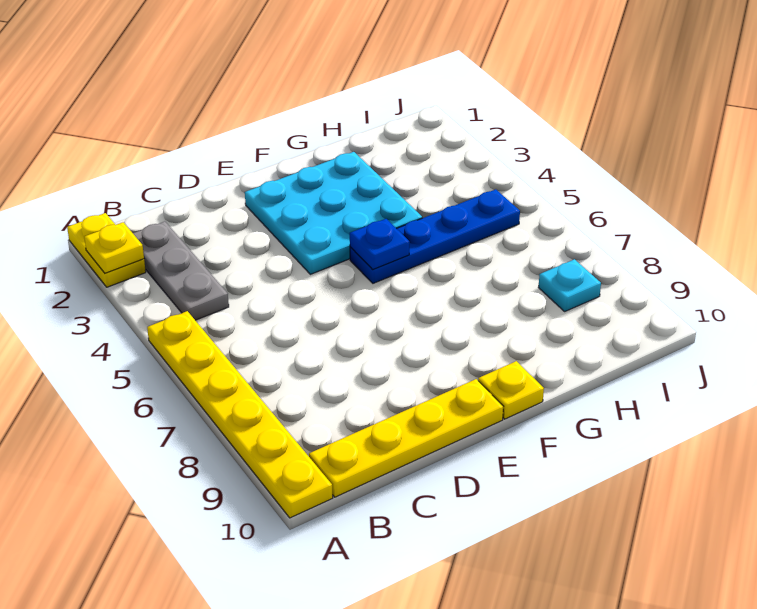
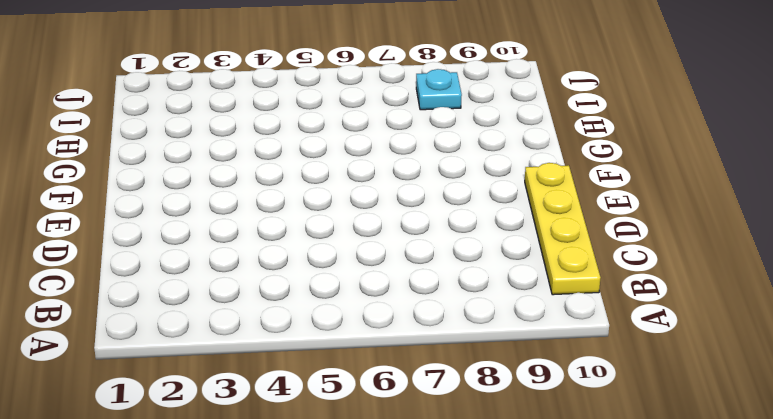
none -> yellow 1x2 plate [67,213,146,287]
none -> yellow 1x6 plate [147,311,333,518]

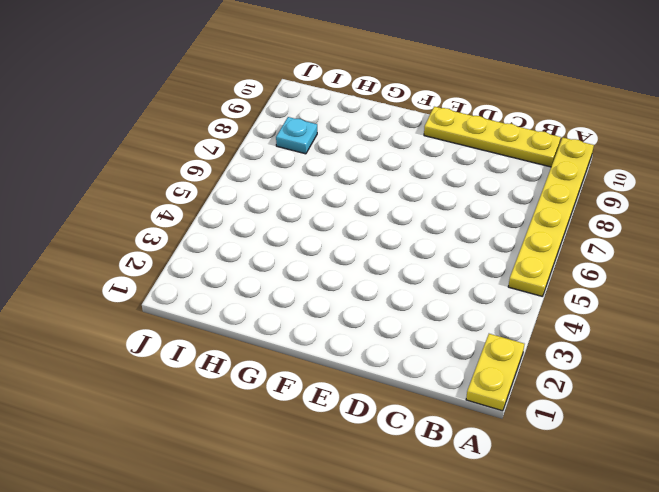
none -> grey 1x3 plate [133,222,229,320]
none -> cyan 3x3 plate [245,152,422,274]

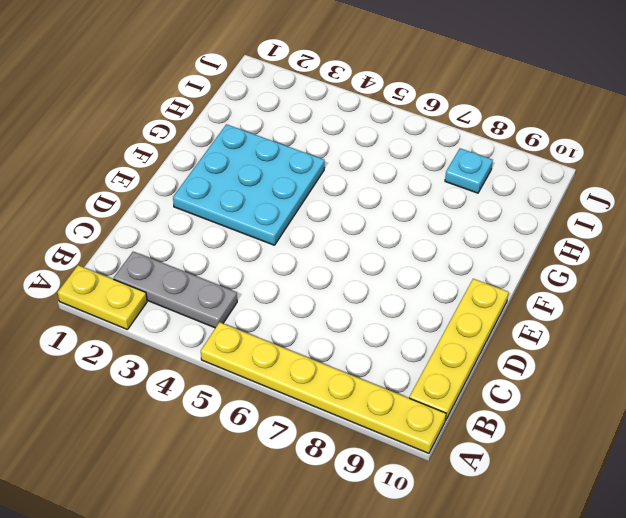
none -> blue 1x4 plate [350,189,520,283]
none -> yellow 1x1 plate [478,361,544,419]

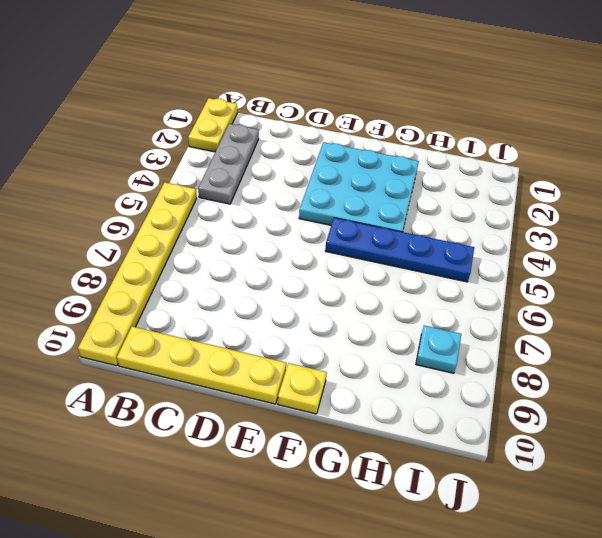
none -> yellow 1x1 plate [84,222,144,273]
none -> blue 1x1 plate [350,219,410,270]

